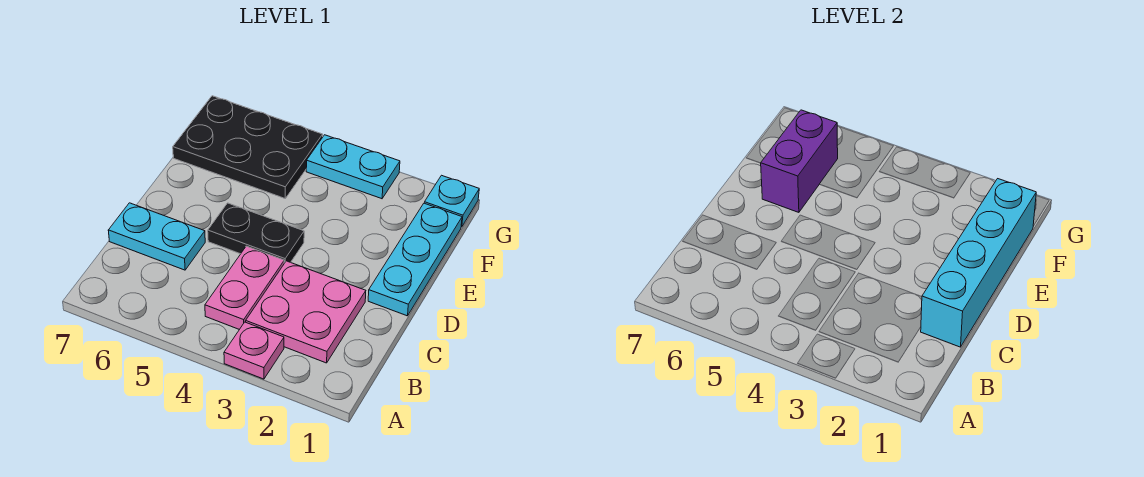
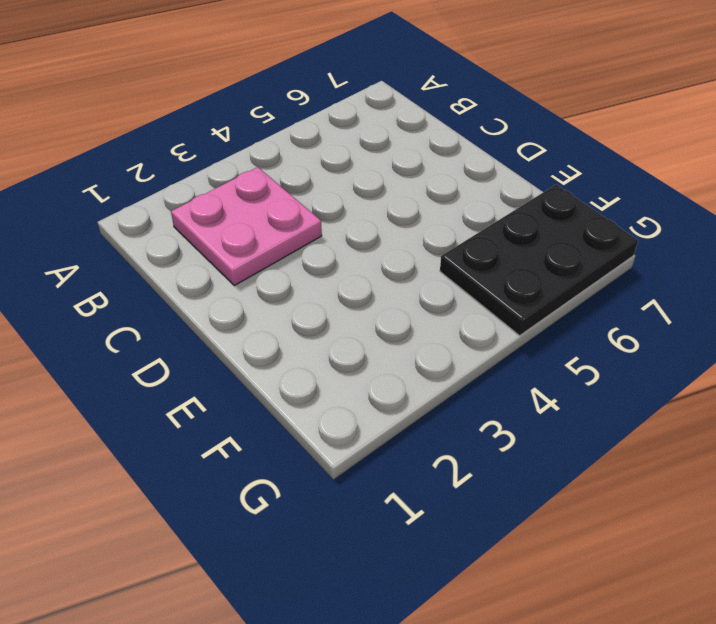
none -> pink 1x1 plate [224,322,284,379]
none -> pink 1x2 plate [205,246,284,329]

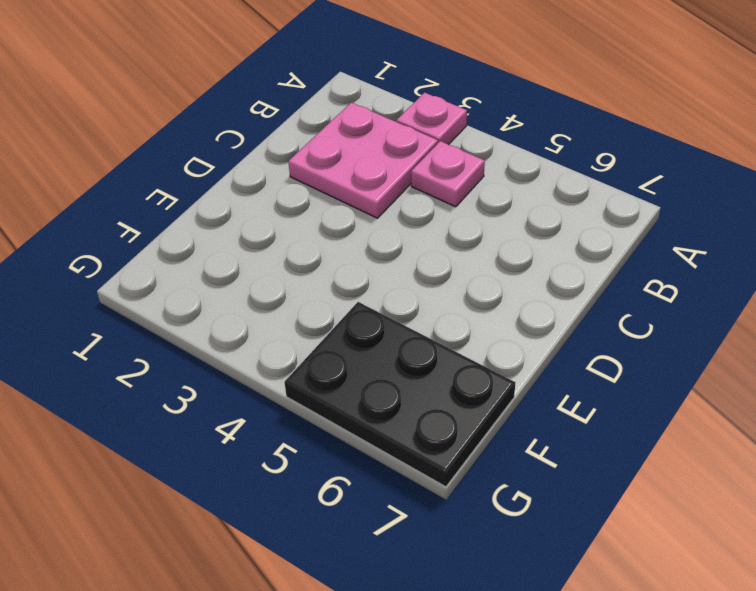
pink 1x1 plate [411,141,485,207] -> pink 1x2 plate [205,246,284,329]
none -> cyan 1x2 plate [108,203,205,270]
none -> cyan 1x3 plate [368,203,462,316]

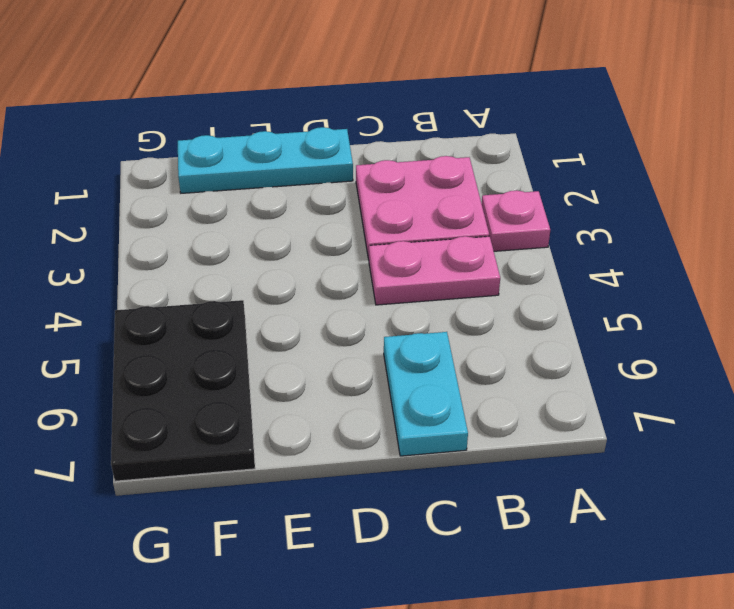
none -> black 1x2 plate [208,203,304,263]
none -> cyan 1x1 plate [425,175,479,227]

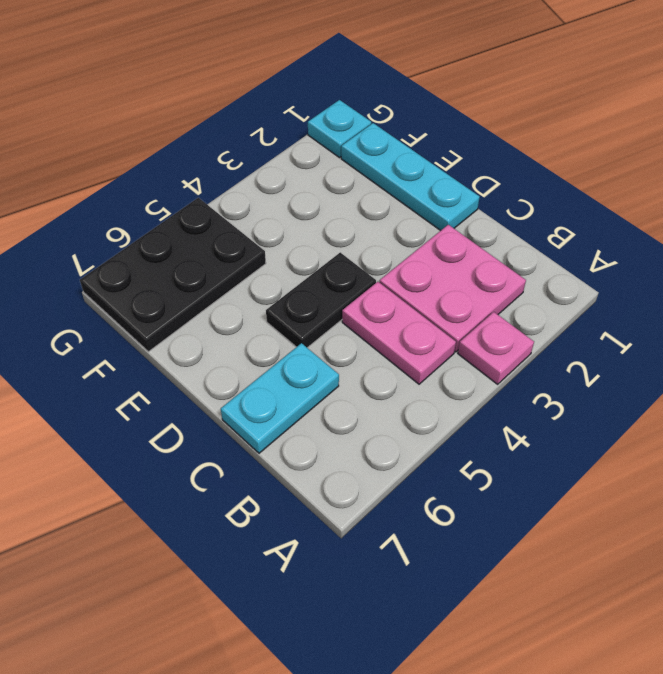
none -> cyan 1x2 plate [306,135,400,199]
none -> cyan 1x4 brick [921,179,1036,347]

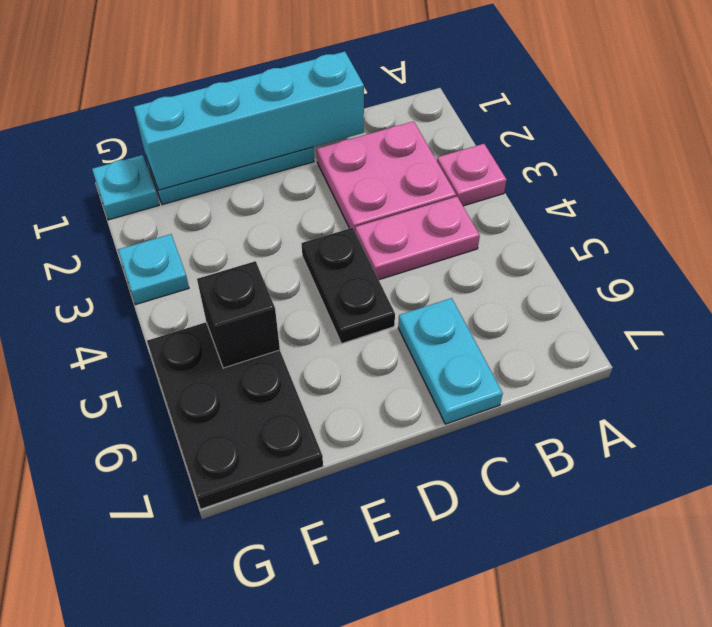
black 1x1 brick [197,261,280,368] -> none
cyan 1x1 plate [118,234,189,305] -> cyan 1x2 plate [306,135,400,199]
none -> purple 1x2 brick [761,110,838,212]

